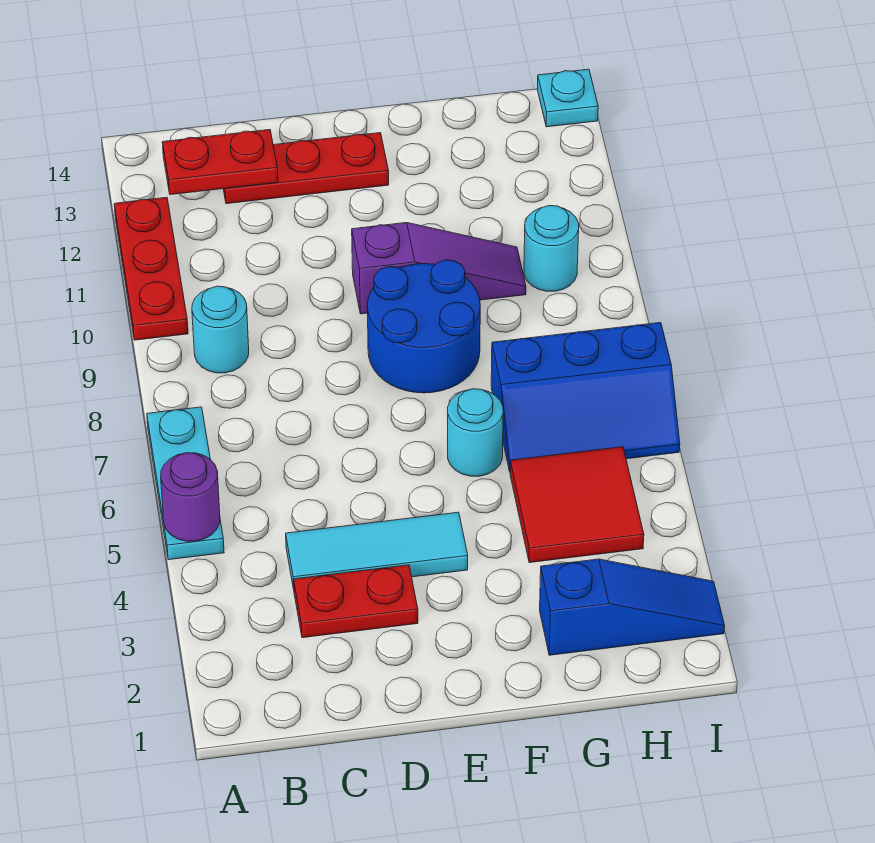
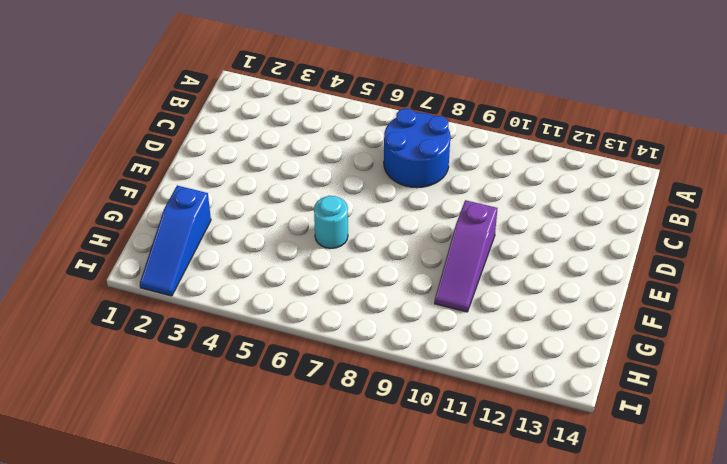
blue 2x2 round brick [384,109,450,188] -> blue 2x2 round brick moved to [367,260,480,393]
none -> cyan 1x3 plate [147,407,224,560]
none -> red 1x3 plate [114,197,188,340]
none -> cyan 1x1 round brick [192,286,249,373]

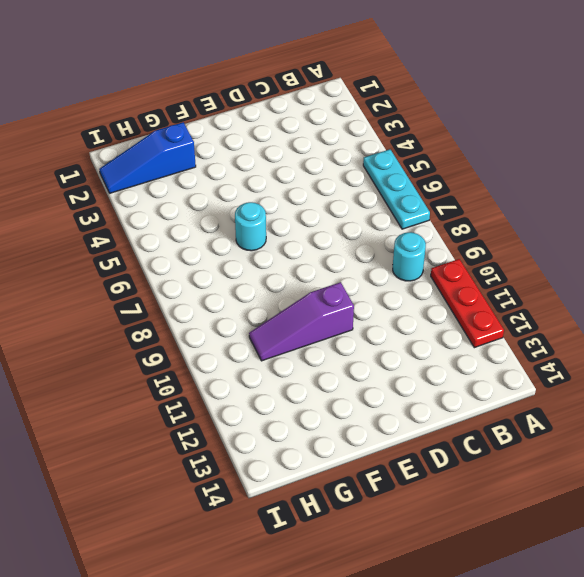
none -> red 1x2 plate [294,565,418,638]
none -> cyan 1x3 tile [286,512,468,589]
none -> red 1x3 plate [223,133,389,204]

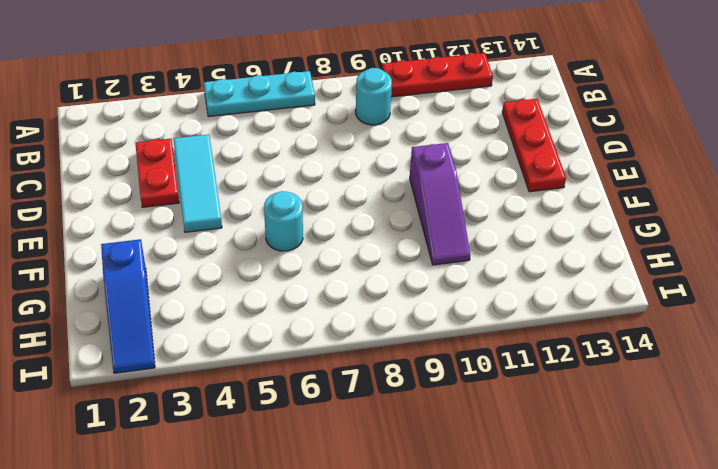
none -> blue 2x2 round brick [367,260,480,393]
none -> red 2x2 tile [510,447,644,563]
none -> blue 2x3 slope [491,323,680,471]

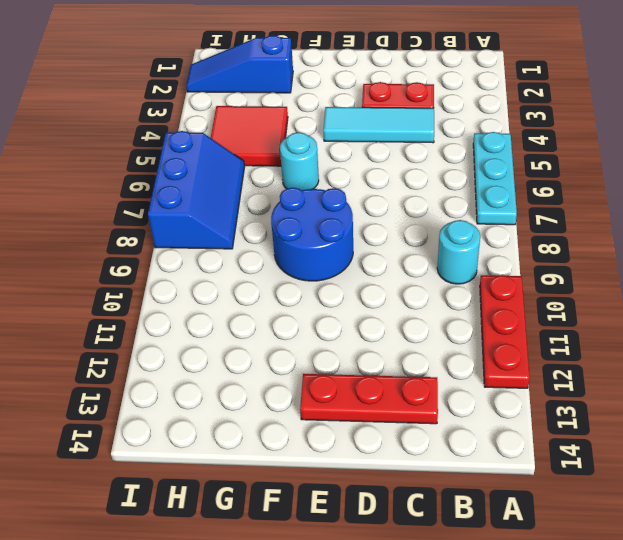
blue 2x3 slope [148,131,245,249] -> blue 2x3 slope turned to [491,323,680,471]
none -> purple 1x3 slope [352,223,526,314]
none -> cyan 1x1 round brick [524,205,579,291]
none -> cyan 1x1 plate [537,69,598,127]

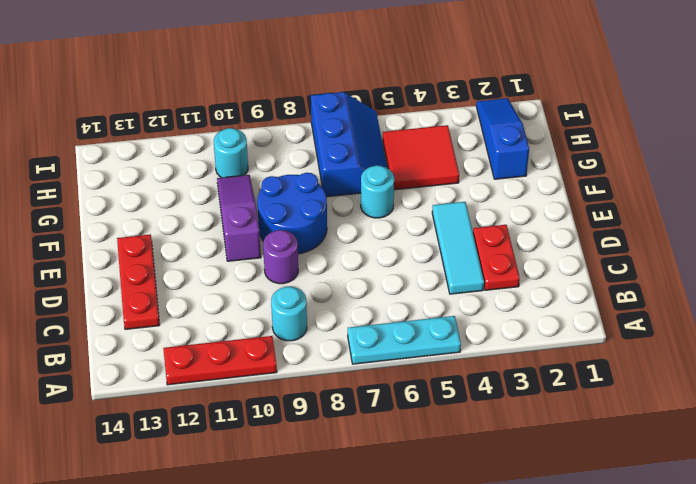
purple 1x1 round brick [263,230,298,284] -> purple 1x1 round brick moved to [161,453,220,541]
none -> cyan 1x1 plate [537,69,598,127]
none -> red 1x2 plate [162,130,278,195]

